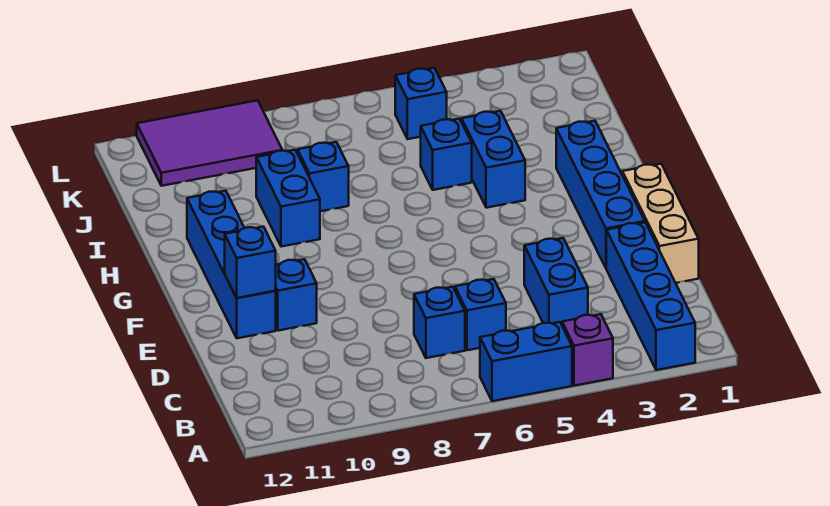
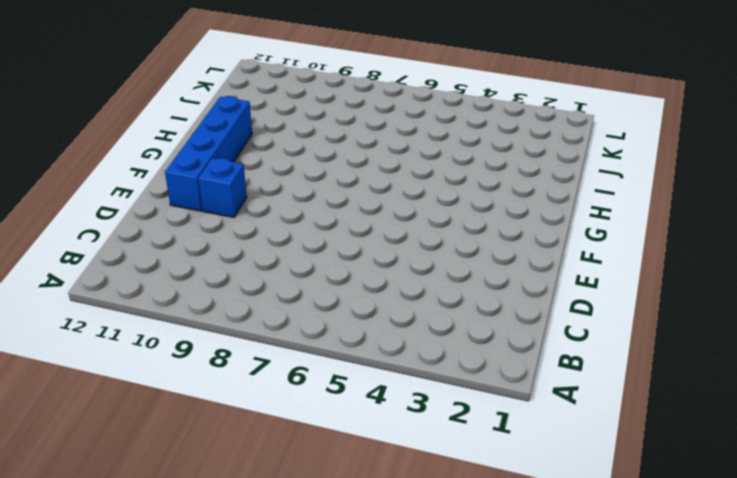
none -> blue 1x4 brick [606,222,695,370]
none -> purple 1x1 brick [562,314,613,386]
none -> blue 1x2 brick [480,322,572,401]

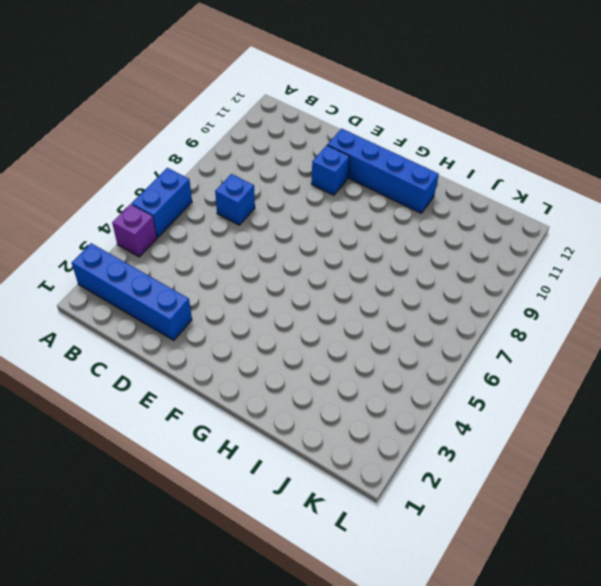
none -> blue 1x2 brick [524,238,588,325]
none -> blue 1x1 brick [455,279,506,350]
none -> tan 1x3 brick [622,164,699,283]

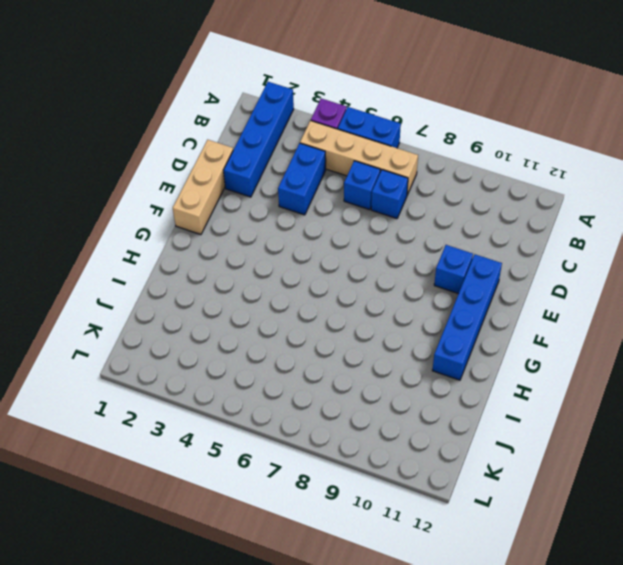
tan 1x4 brick [300,121,418,195] -> none
none -> blue 1x4 brick [556,121,645,268]
none -> blue 1x2 brick [462,111,525,208]
none -> blue 1x2 brick [256,150,320,247]

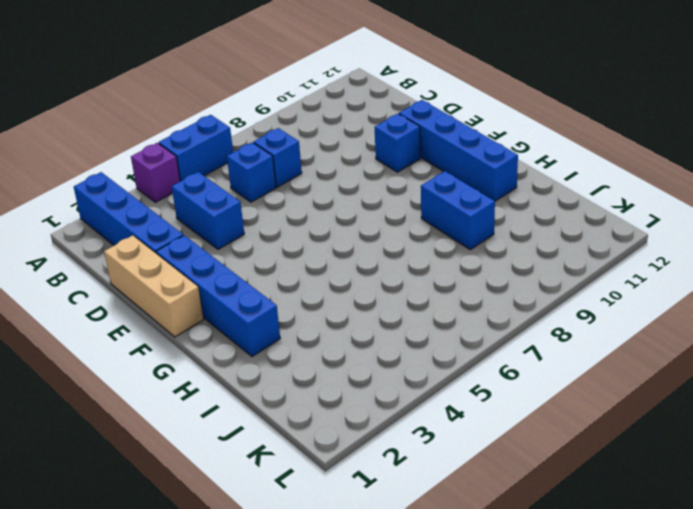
none -> blue 1x2 brick [462,111,525,208]
none -> blue 1x1 brick [421,119,472,190]
none -> blue 1x1 brick [298,142,349,211]

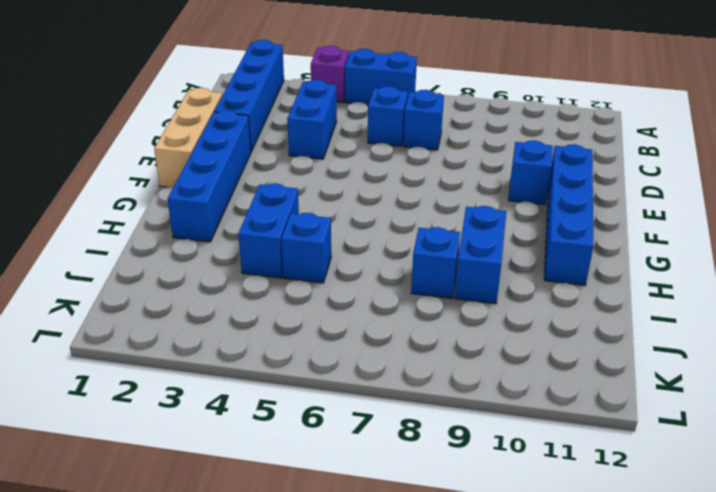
none -> blue 1x1 brick [395,68,447,139]
none -> purple 2x3 tile [137,100,282,186]
none -> blue 1x1 brick [225,227,276,298]

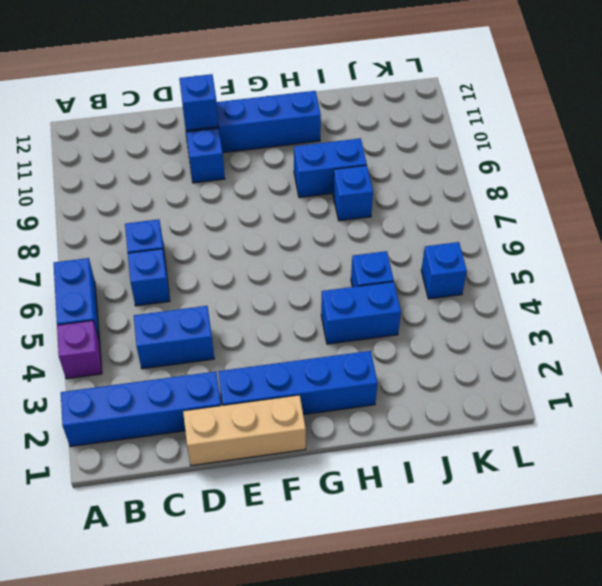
none -> purple 2x3 tile [137,100,282,186]

